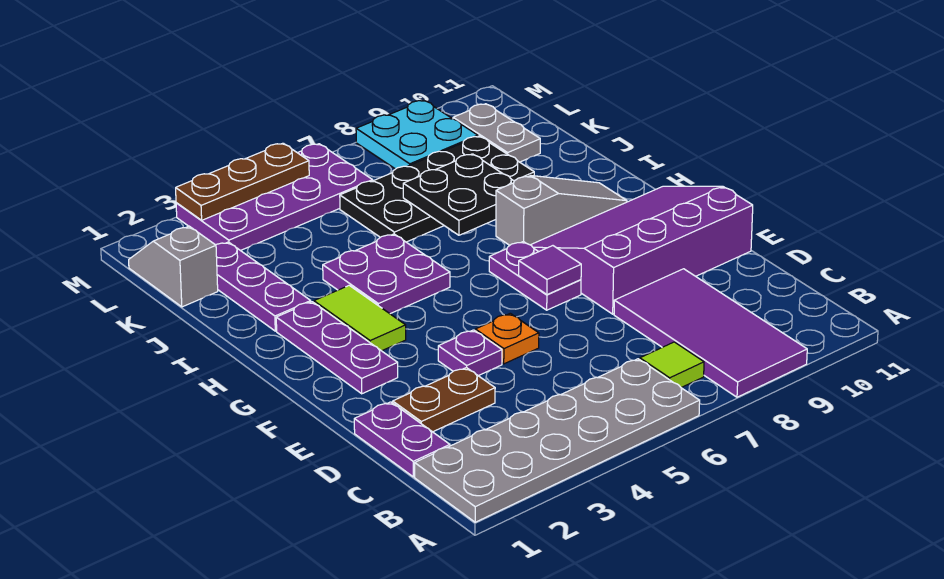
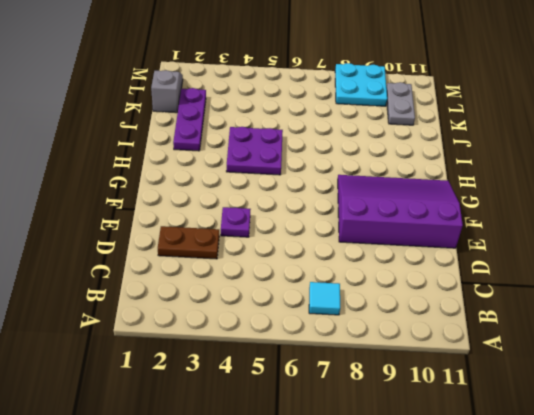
cyan 1x1 tile [309,282,340,315] -> lime 1x1 tile [640,342,704,388]
none -> grey 2x6 plate [415,359,700,522]
none -> purple 2x4 tile [614,269,807,397]
none -> purple 1x2 plate [354,402,450,477]

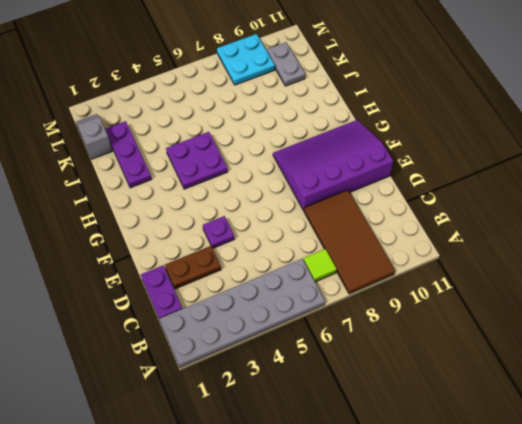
brown 2x4 tile [304,190,395,294] -> purple 2x4 tile [614,269,807,397]
none -> orange 1x1 plate [475,313,539,364]
none -> purple 1x3 plate [276,302,398,394]
none -> purple 1x2 plate [489,242,581,310]

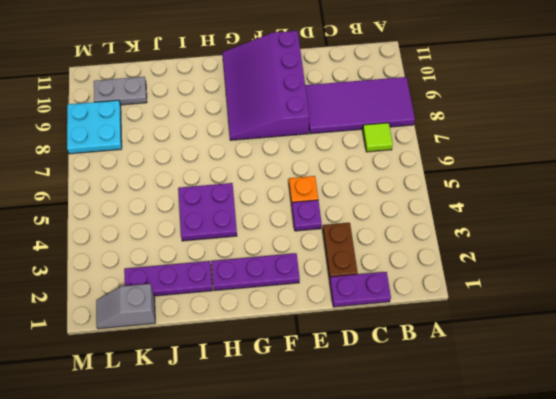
none -> grey 2x6 plate [415,359,700,522]
none -> purple 1x2 plate [489,242,581,310]
none -> lime 1x2 tile [314,285,406,351]

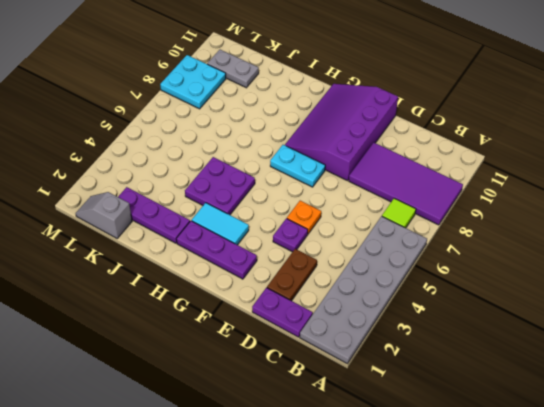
cyan 1x2 plate [270,145,325,187] -> purple 1x2 plate [489,242,581,310]
cyan 1x2 tile [192,203,249,245] -> lime 1x2 tile [314,285,406,351]
none -> grey 1x3 slope [496,176,627,245]
none -> black 2x4 plate [340,136,534,242]
none -> purple 2x4 plate [176,144,373,251]

